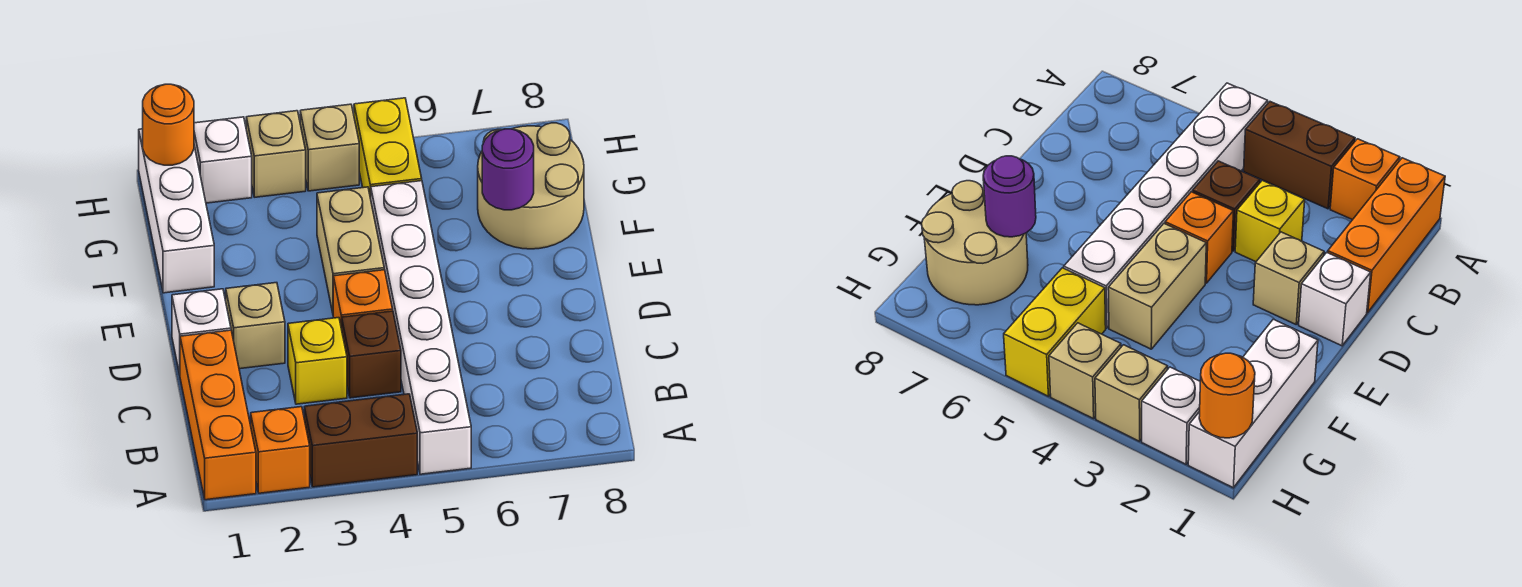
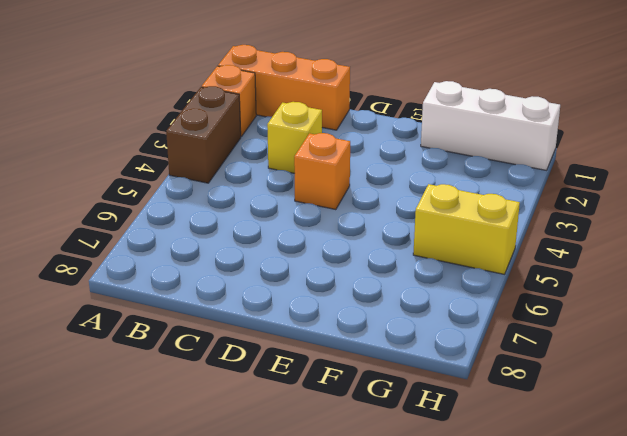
none -> white 1x6 brick [371,181,471,474]
none -> brown 1x1 brick [342,311,401,398]
none -> white 1x1 brick [172,289,231,374]

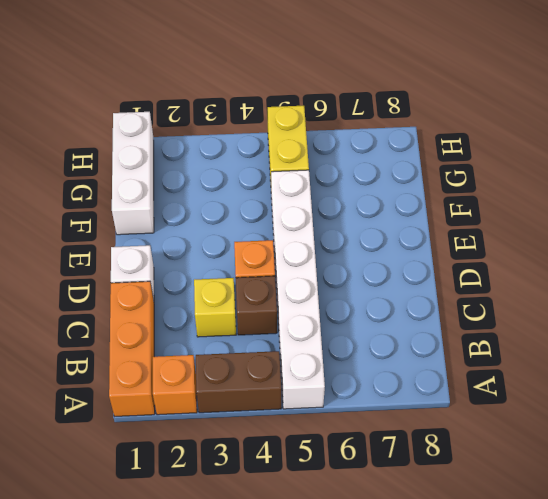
none -> tan 1x1 brick [226,283,285,369]
none -> tan 1x2 brick [317,187,384,313]
none -> tan 2x2 round brick [478,123,584,249]

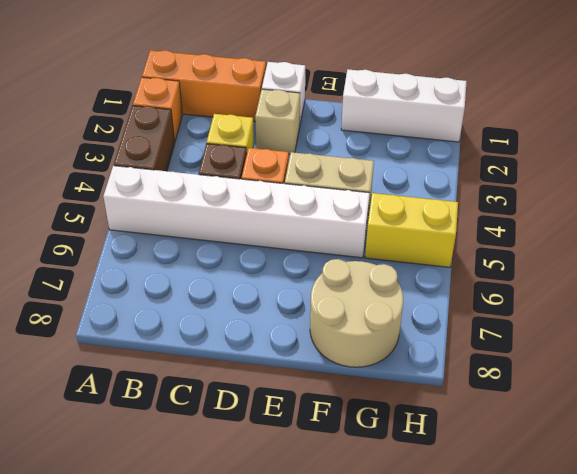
none -> white 1x1 brick [194,117,252,203]
none -> tan 1x1 brick [246,111,306,197]
none -> tan 1x1 brick [300,104,359,191]

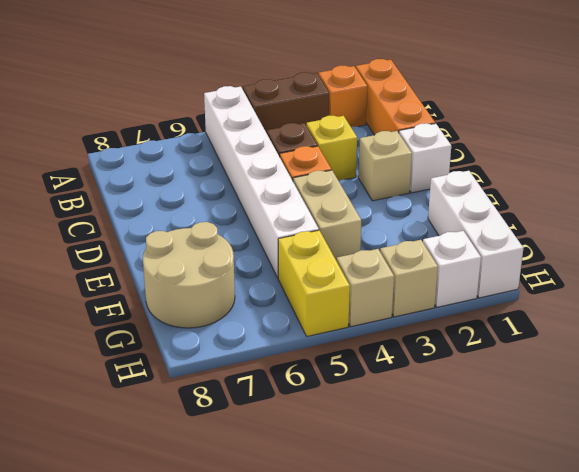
none -> purple 1x1 round brick [482,129,534,210]
none -> orange 1x1 round brick [143,84,194,165]

